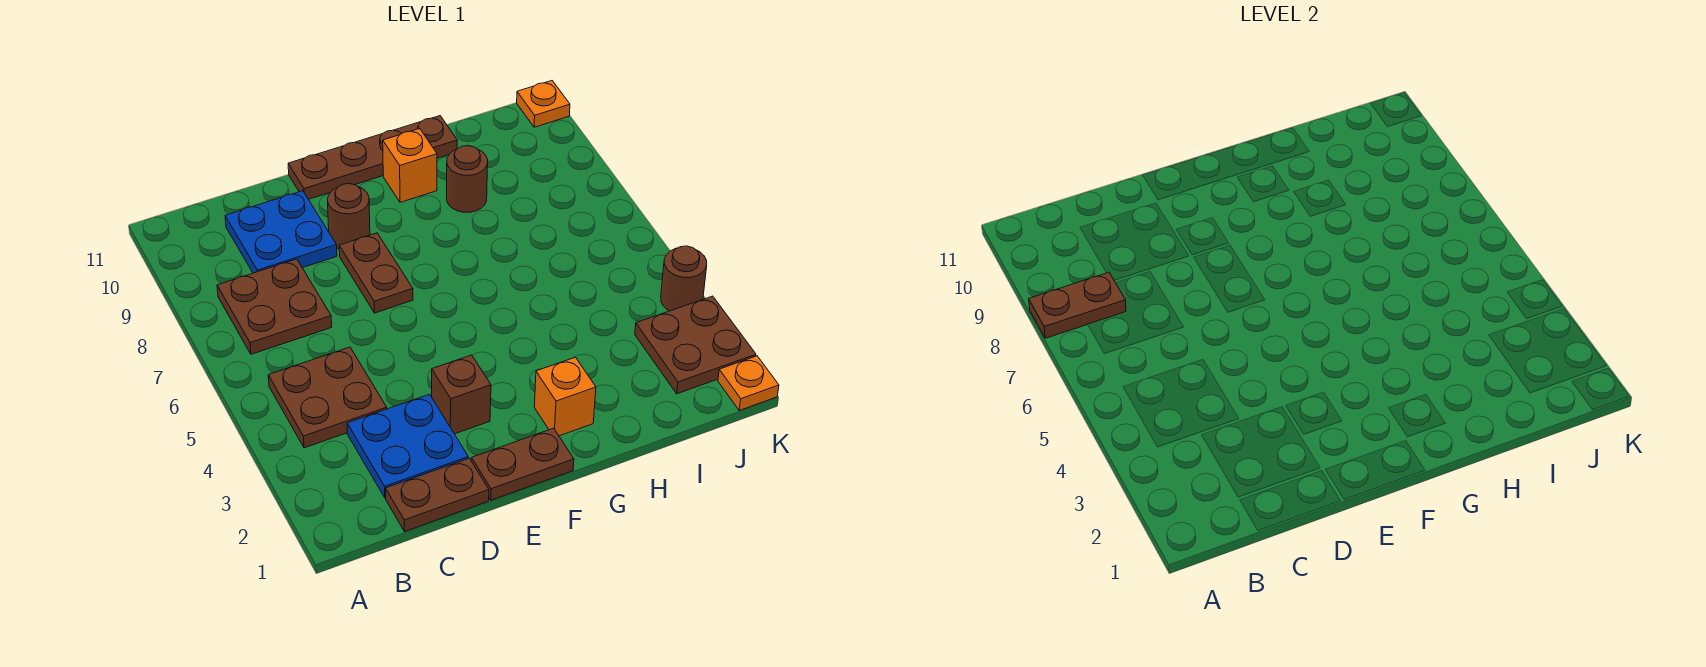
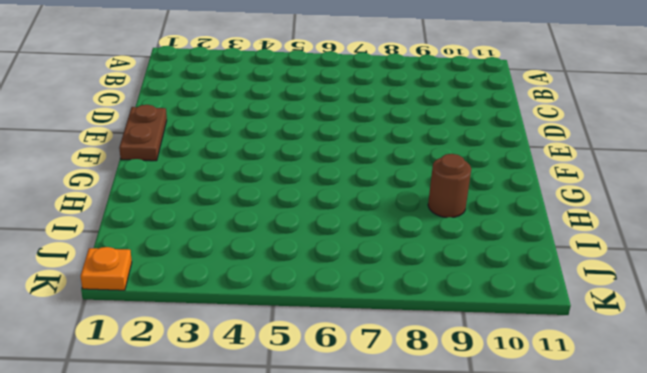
none -> brown 2x2 plate [268,347,387,448]
none -> brown 2x2 plate [217,259,332,354]
none -> brown 1x2 plate [386,458,489,531]

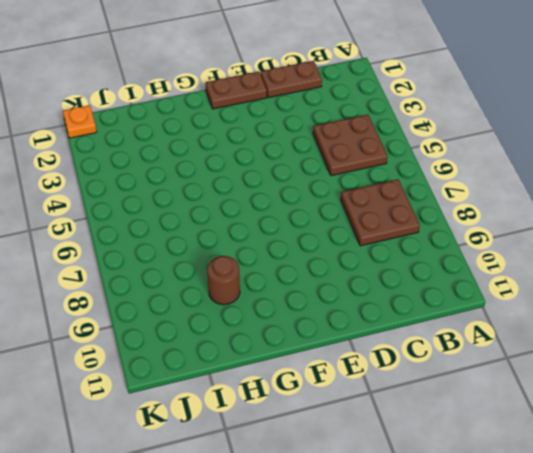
none -> blue 2x2 plate [347,394,468,498]
none -> blue 2x2 plate [225,191,337,273]
none -> brown 1x1 brick [432,355,491,434]

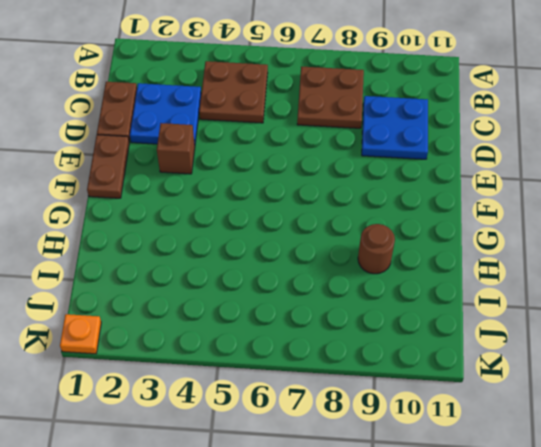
none -> brown 1x2 plate [339,233,413,313]
none -> brown 1x1 round brick [328,184,370,249]
none -> brown 1x4 plate [288,116,457,199]

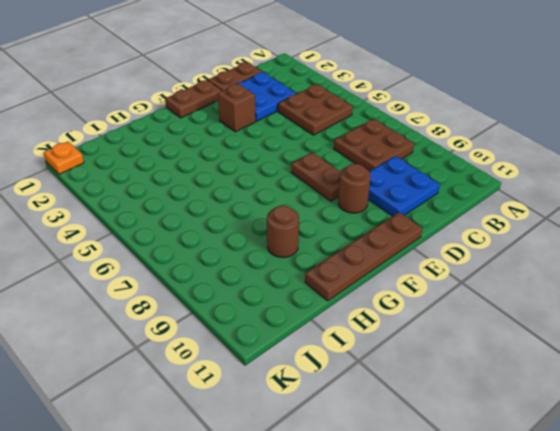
none -> orange 1x1 brick [534,357,596,436]
none -> orange 1x1 brick [383,129,437,202]
none -> brown 2x2 plate [635,296,756,394]

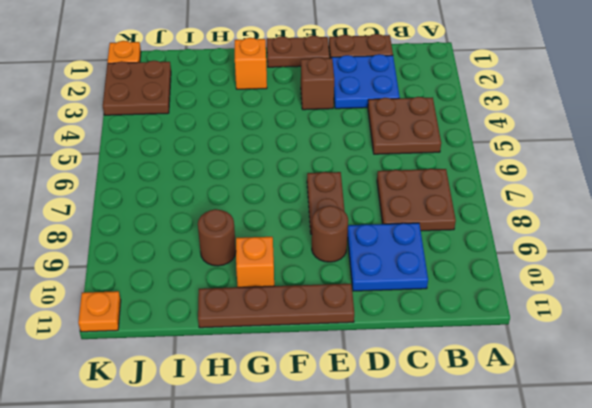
none -> brown 1x1 round brick [661,246,707,311]
none -> brown 1x2 plate [1029,272,1126,338]

